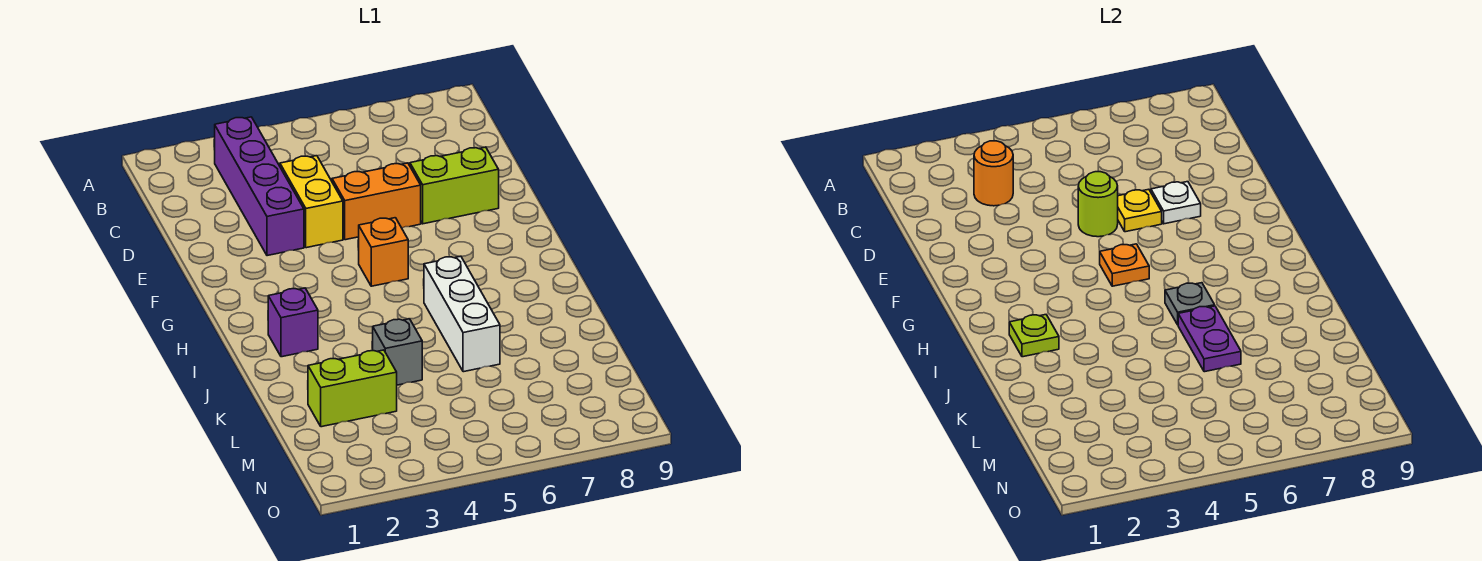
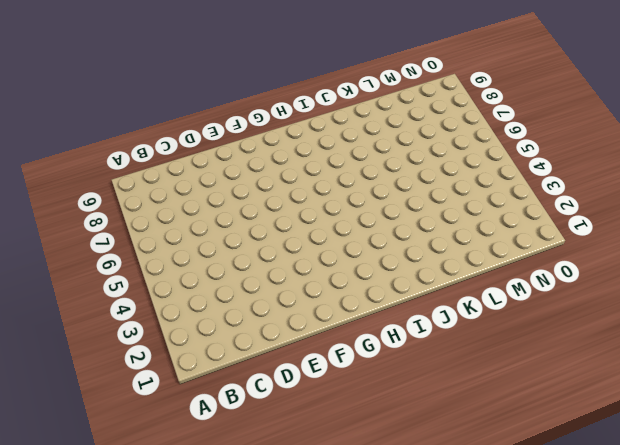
none -> purple 1x4 brick [215,117,304,256]
none -> yellow 1x2 brick [280,156,343,248]
none -> orange 1x2 brick [332,163,421,240]

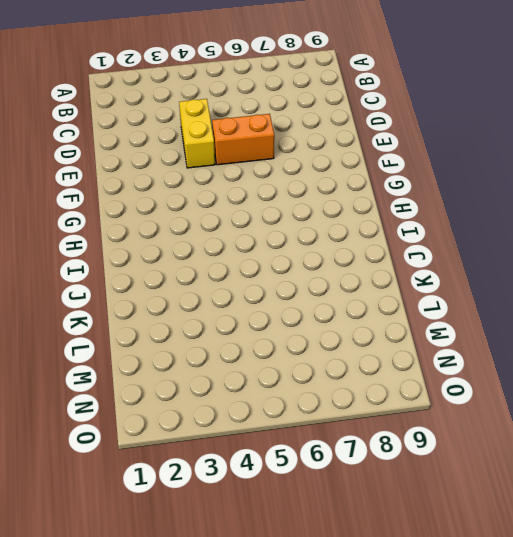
none -> purple 1x4 brick [215,117,304,256]
none -> lime 1x2 brick [410,147,499,224]
none -> orange 1x1 brick [359,218,408,286]

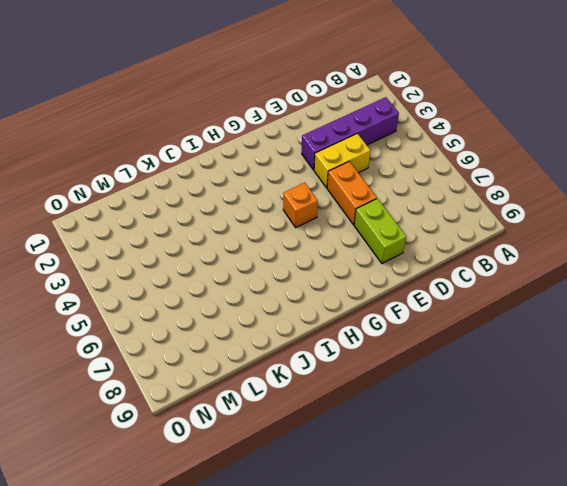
none -> purple 1x1 brick [268,288,318,357]
none -> white 1x3 brick [424,256,500,372]
none -> grey 1x1 brick [373,319,422,385]

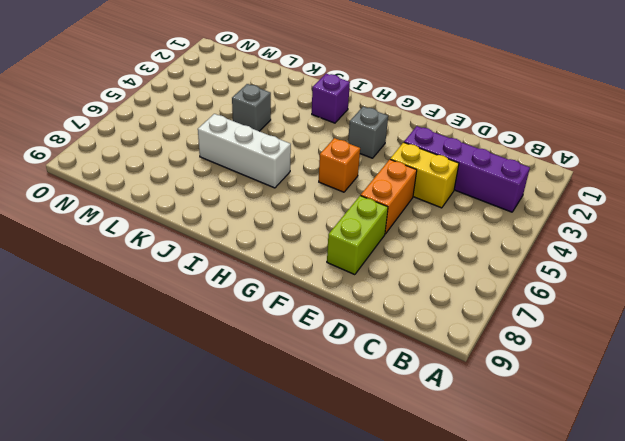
grey 1x1 brick [348,107,388,158] -> none
none -> lime 1x2 brick [308,350,397,427]
none -> orange 1x1 round brick [974,141,1013,206]
none -> lime 1x1 round brick [1078,172,1118,237]

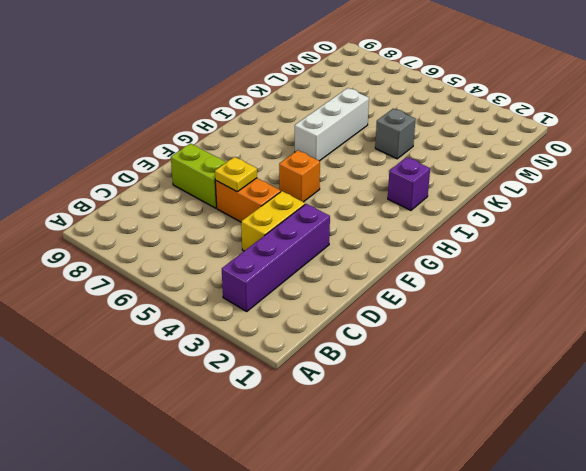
none -> lime 1x2 brick [308,350,397,427]
none -> orange 1x1 round brick [974,141,1013,206]
none -> lime 1x1 round brick [1078,172,1118,237]

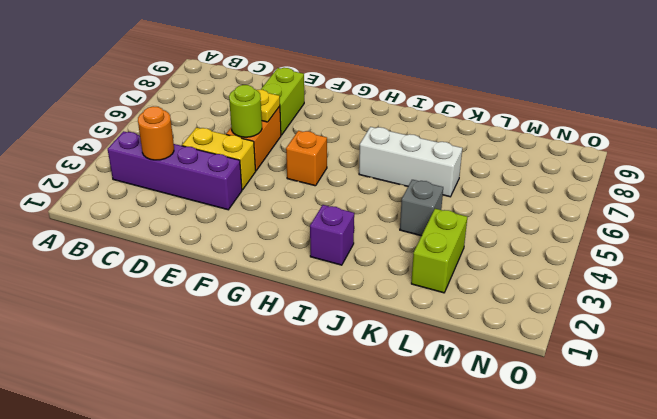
none -> white 1x1 plate [1151,182,1201,224]
none -> orange 1x1 plate [1100,244,1149,286]
none -> lime 1x1 plate [1009,315,1059,357]

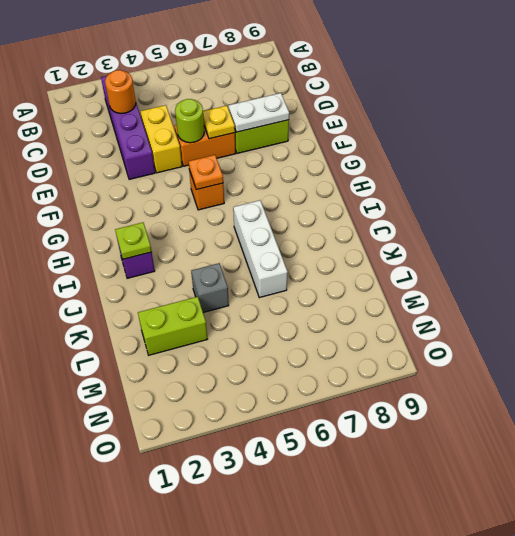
white 1x2 plate [228,93,289,132] -> white 1x1 plate [1151,182,1201,224]
none -> grey 1x1 plate [1165,283,1215,325]
none -> purple 1x2 plate [1178,306,1241,372]

